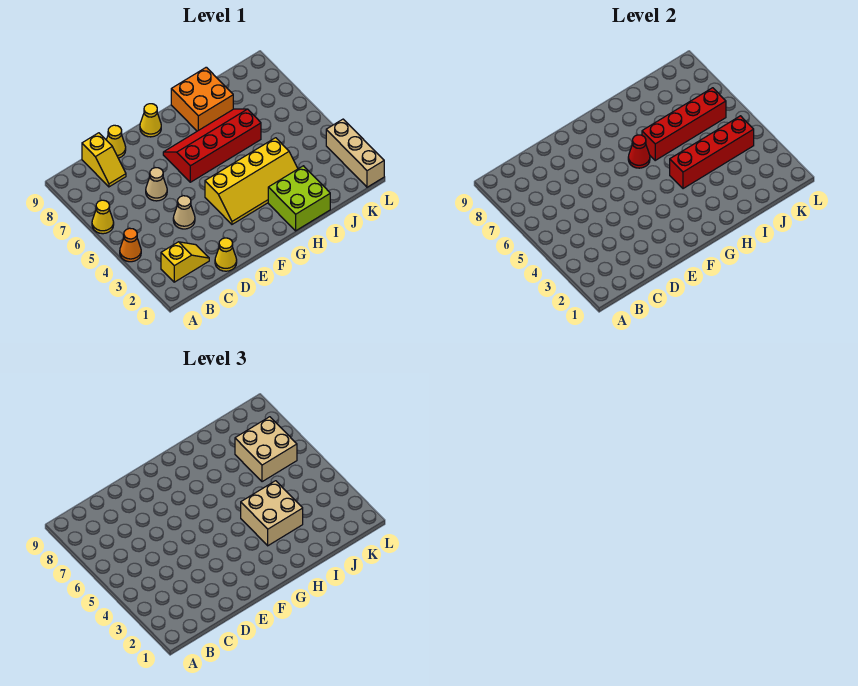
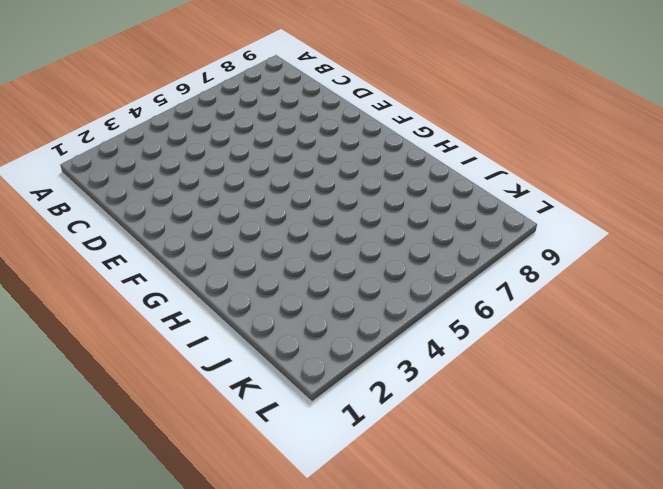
none -> orange 1x1 cone [120,228,141,262]
none -> yellow 1x1 cone [92,200,114,234]
none -> yellow 1x2 slope [161,242,209,282]

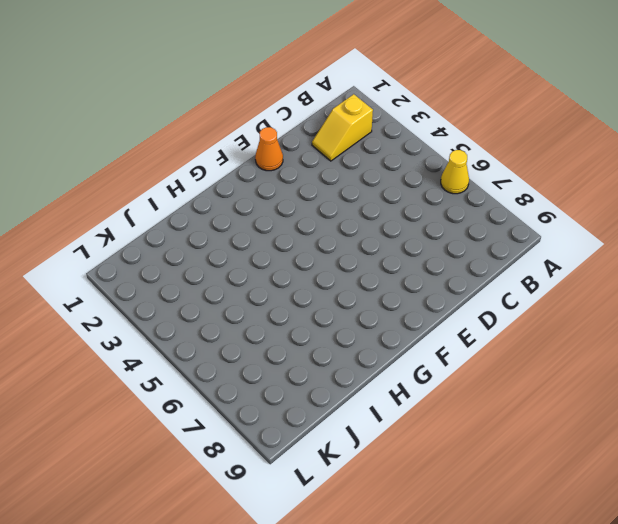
orange 1x1 cone [255,127,283,171] -> orange 1x1 cone moved to [120,228,141,262]
none -> yellow 1x2 slope [82,133,126,187]
none -> yellow 1x1 cone [215,238,237,271]
none -> tan 1x1 cone [173,196,195,229]

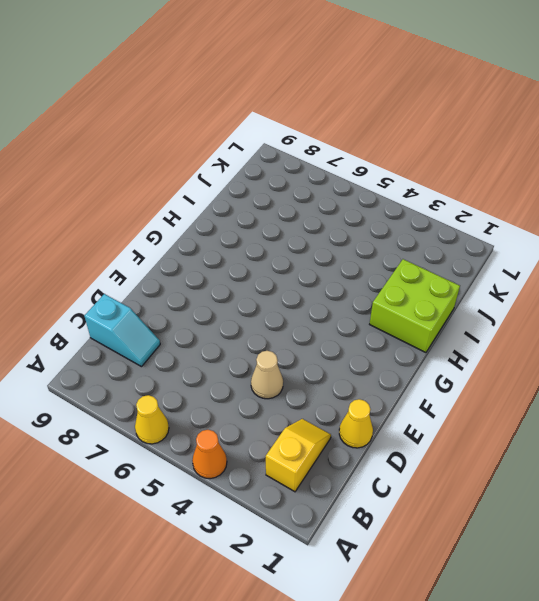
cyan 1x2 slope [84,294,160,367] -> yellow 1x2 slope [82,133,126,187]
none -> tan 1x1 cone [146,168,167,201]
none -> yellow 1x1 cone [106,125,126,158]
none -> yellow 2x4 slope [205,138,298,224]

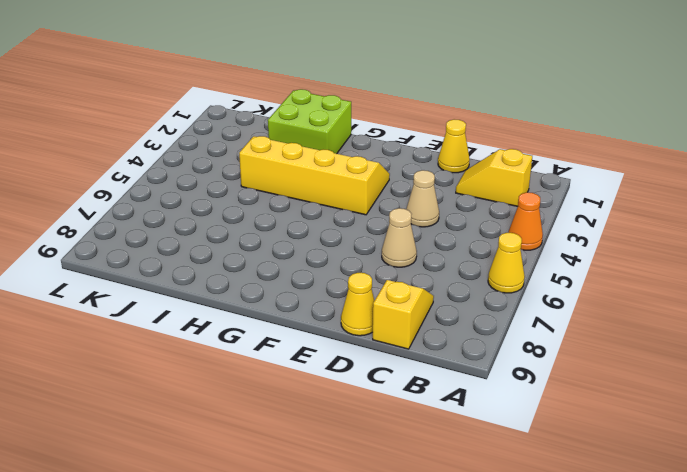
none -> red 2x4 slope [163,109,261,182]
none -> yellow 1x1 cone [140,104,161,137]
none -> orange 2x2 brick [171,67,233,131]

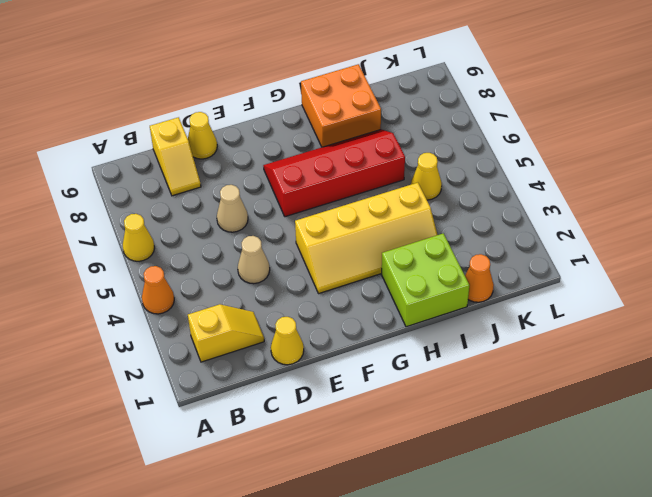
orange 1x1 cone [465,254,494,302] -> none
yellow 1x1 cone [411,153,442,200] -> yellow 1x1 cone moved to [140,104,161,137]
none -> tan 1x3 brick [326,119,384,187]
none -> red 1x1 cone [628,135,650,168]
none -> red 1x4 brick [670,116,754,189]

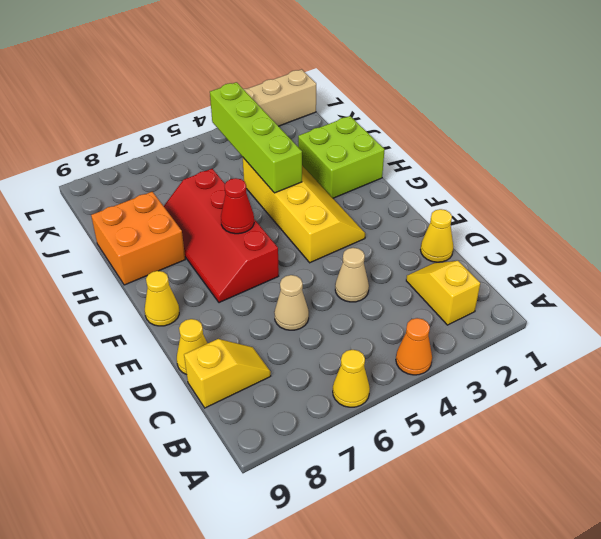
lime 1x4 brick [210,82,302,193] -> red 1x4 brick [670,116,754,189]
none -> red 1x4 brick [642,88,726,160]
none -> tan 2x2 brick [241,481,303,546]
none -> tan 2x2 brick [235,417,297,482]

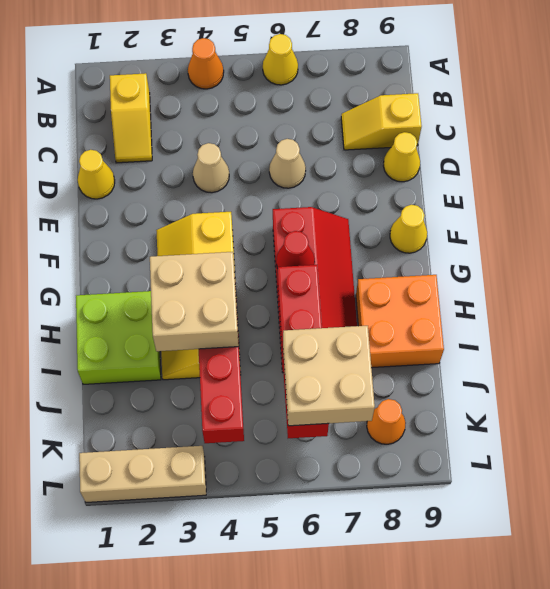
orange 1x1 cone [367,399,406,444] -> none

